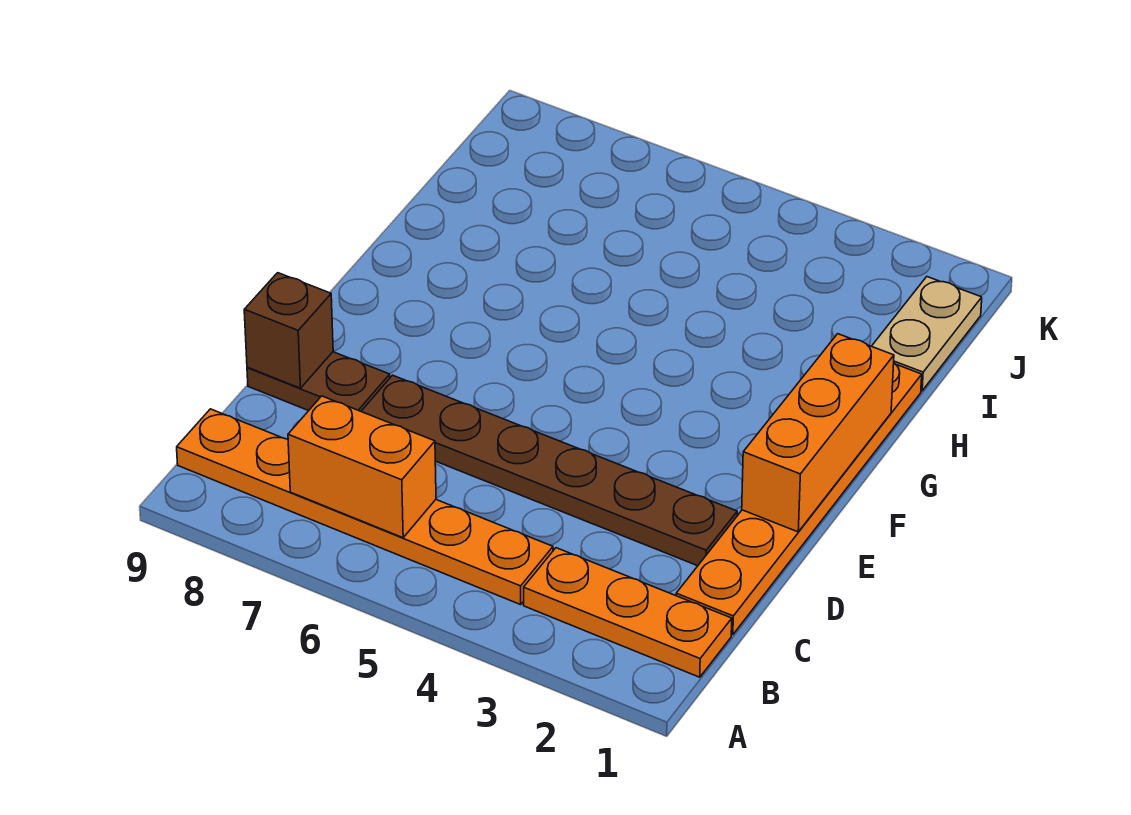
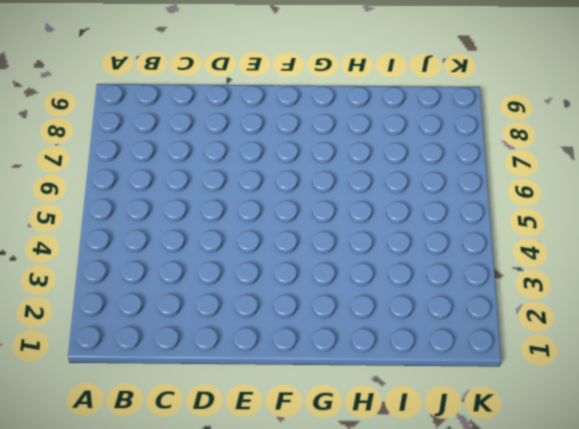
none -> orange 1x3 plate [524,548,732,677]
none -> orange 1x6 plate [177,409,553,605]

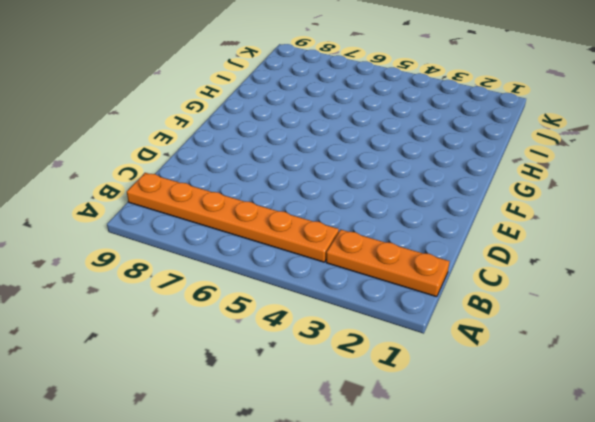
none -> orange 1x6 plate [676,363,922,635]
none -> brown 1x6 plate [361,375,737,566]

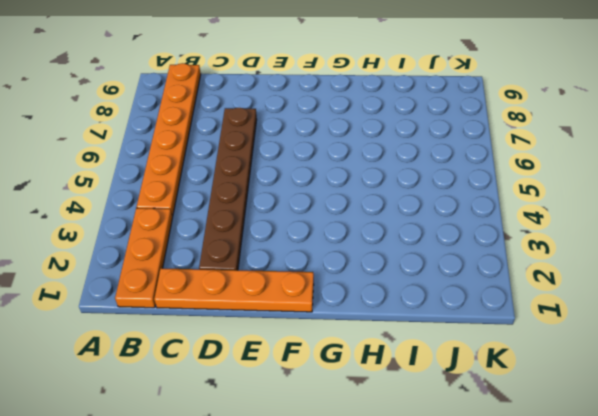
orange 1x4 plate [154,268,314,312] -> orange 1x6 plate [676,363,922,635]
none -> brown 1x2 plate [247,352,390,411]
none -> tan 1x2 plate [872,277,982,391]

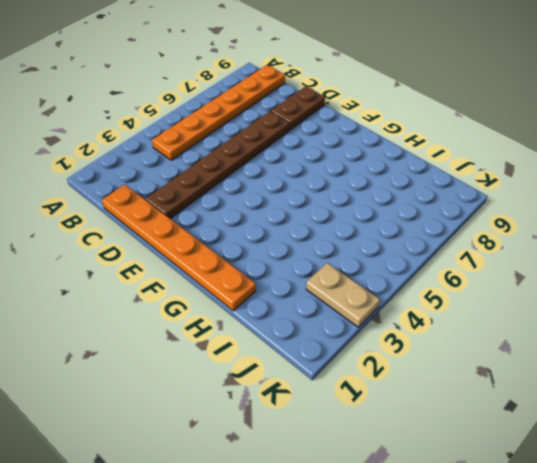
tan 1x2 plate [306,263,380,327] -> tan 1x2 plate moved to [872,277,982,391]
none -> orange 1x3 plate [524,548,732,677]
none -> orange 1x2 brick [288,396,436,538]

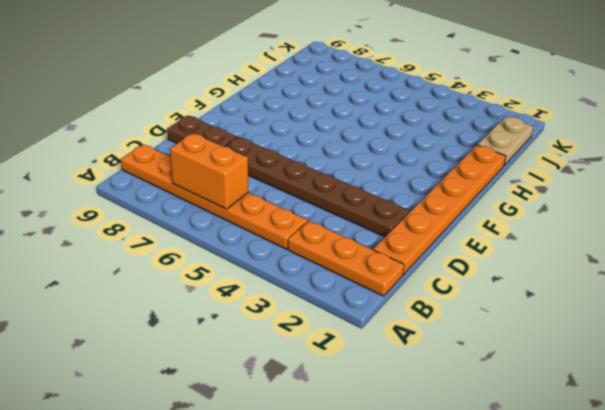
none -> brown 1x1 brick [244,273,333,388]
none -> orange 1x3 brick [742,334,894,532]

